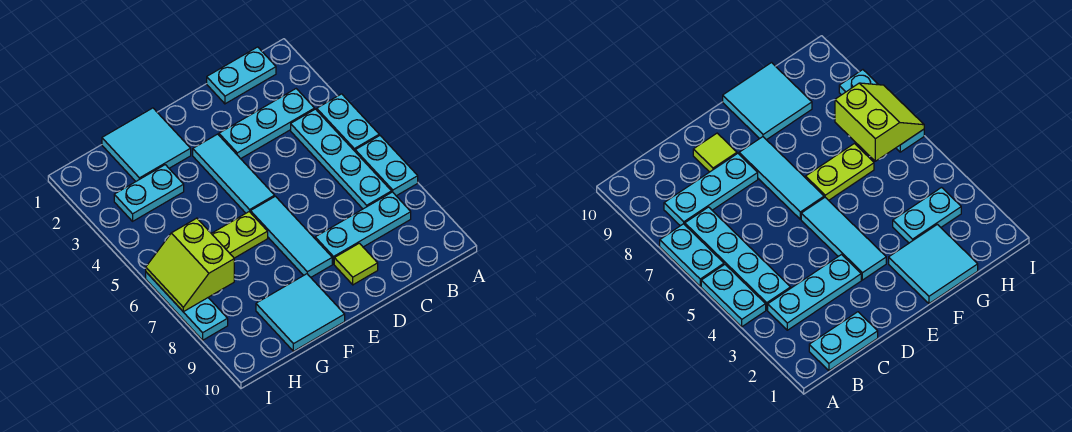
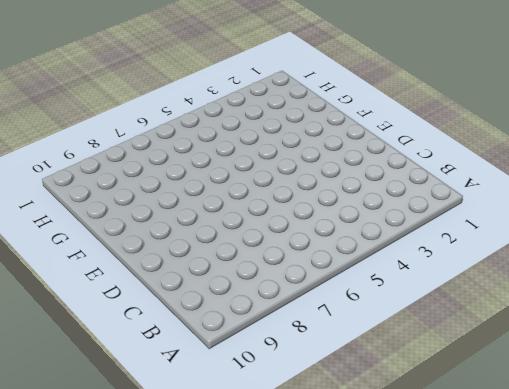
none -> cyan 1x2 plate [317,94,379,151]
none -> cyan 1x2 plate [355,135,418,196]
none -> cyan 1x2 plate [207,47,276,104]

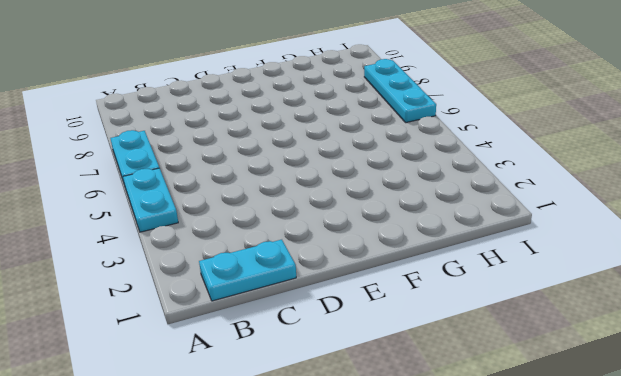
none -> cyan 1x3 plate [219,89,315,159]
none -> cyan 1x4 plate [291,109,392,209]
none -> cyan 1x3 plate [315,192,411,264]

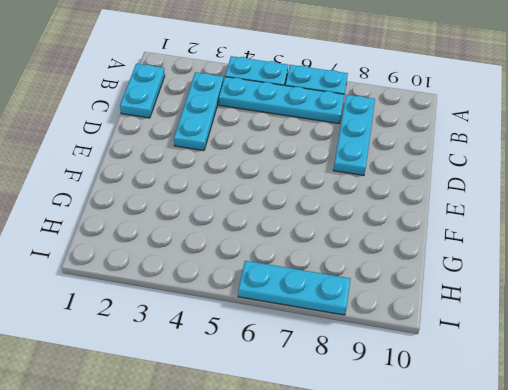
none -> lime 1x1 tile [334,243,378,285]
none -> cyan 1x3 tile [193,134,275,213]
none -> cyan 1x3 tile [251,196,332,277]

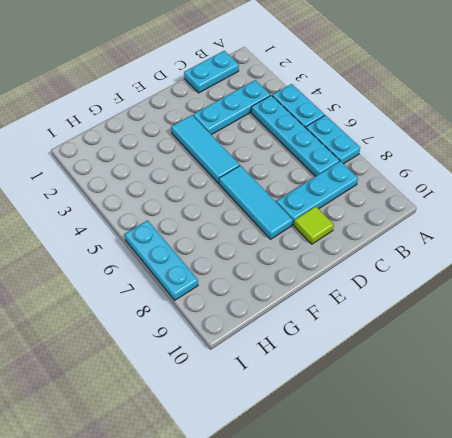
none -> cyan 2x2 tile [102,108,191,181]
none -> lime 1x2 plate [211,212,268,258]
none -> cyan 2x2 tile [256,274,345,351]

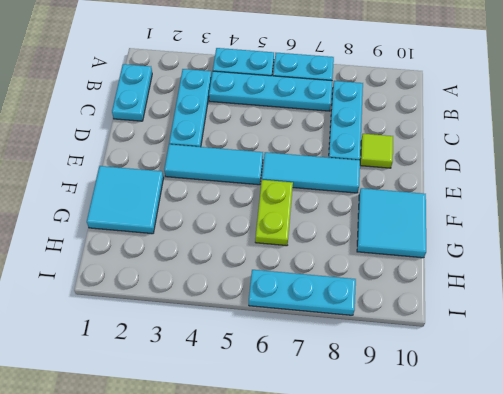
none -> cyan 1x2 plate [114,165,184,221]
none -> lime 2x2 slope [146,218,234,312]

